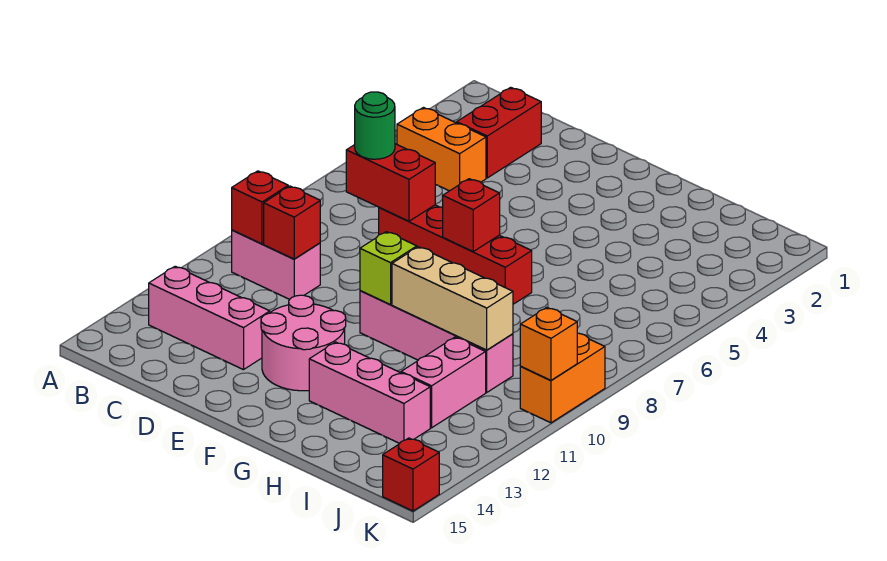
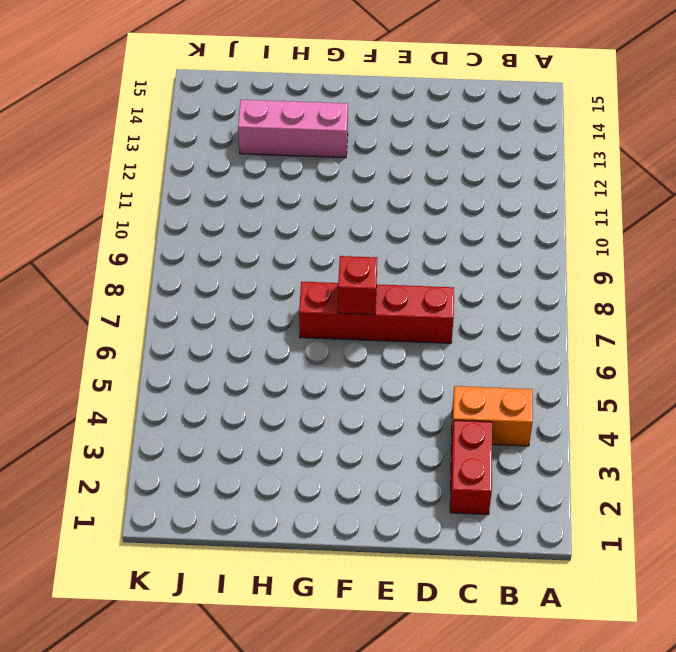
none -> pink 1x2 brick [232,230,320,299]
none -> pink 1x3 brick [149,266,270,370]
none -> pink 2x2 round brick [261,295,346,391]

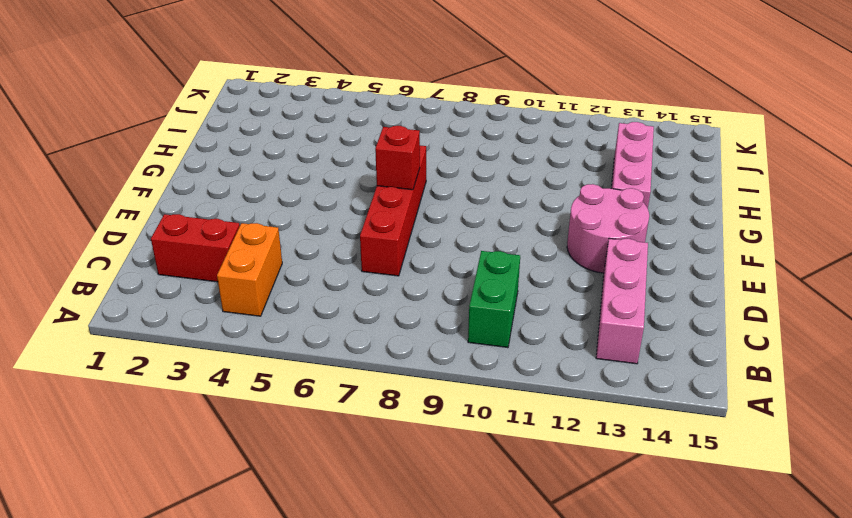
green 1x2 brick [468,251,520,348] -> pink 1x2 brick [232,230,320,299]
none -> pink 1x4 brick [360,291,513,392]
none -> pink 1x2 brick [401,337,486,428]
none -> orange 1x2 brick [520,333,605,423]

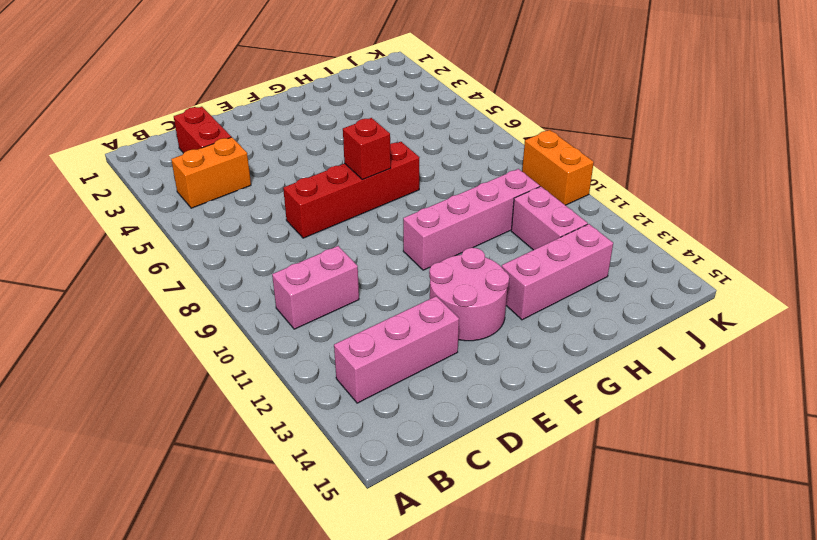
none -> red 1x1 brick [383,438,439,511]
none -> red 1x1 brick [232,171,288,244]
none -> red 1x2 brick [346,144,435,221]

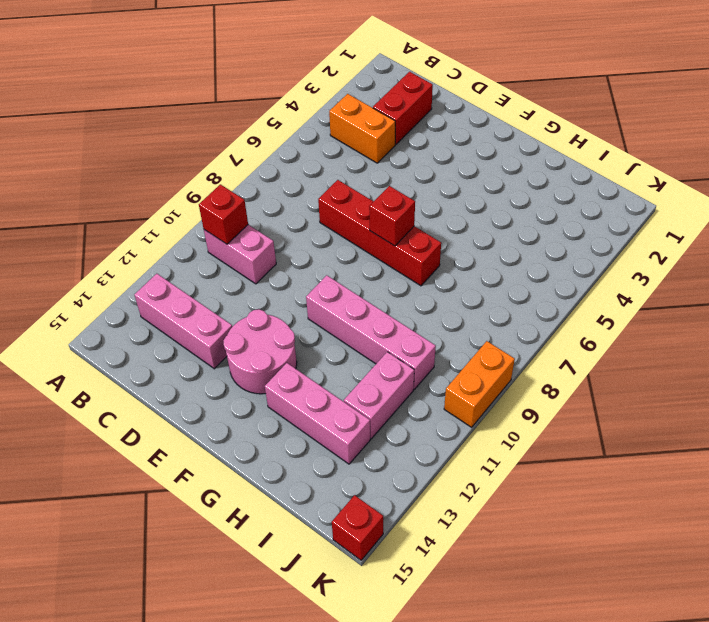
none -> red 1x2 brick [346,144,435,221]
none -> red 1x1 brick [264,186,320,259]
none -> lime 1x1 brick [360,232,417,305]

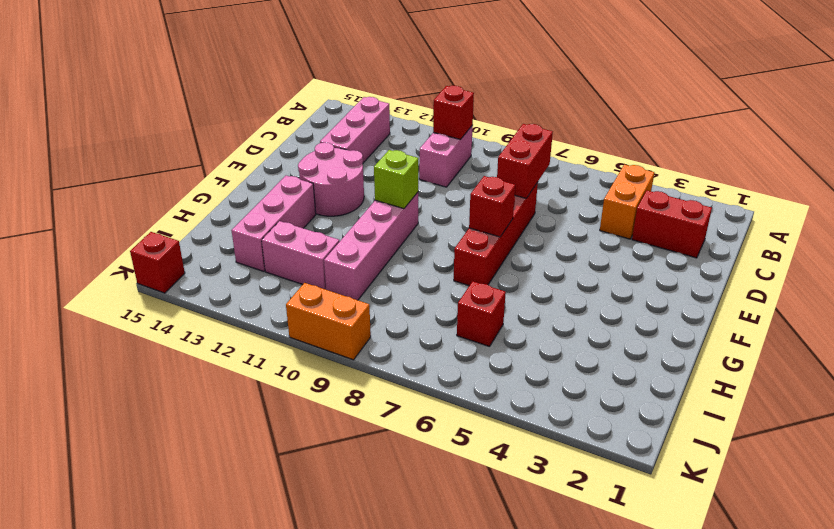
red 1x1 brick [457,281,506,347] -> red 1x1 brick moved to [264,186,320,259]
none -> tan 1x3 brick [392,247,513,350]
none -> orange 1x1 brick [520,307,577,380]
none -> green 1x1 round brick [355,92,395,159]

